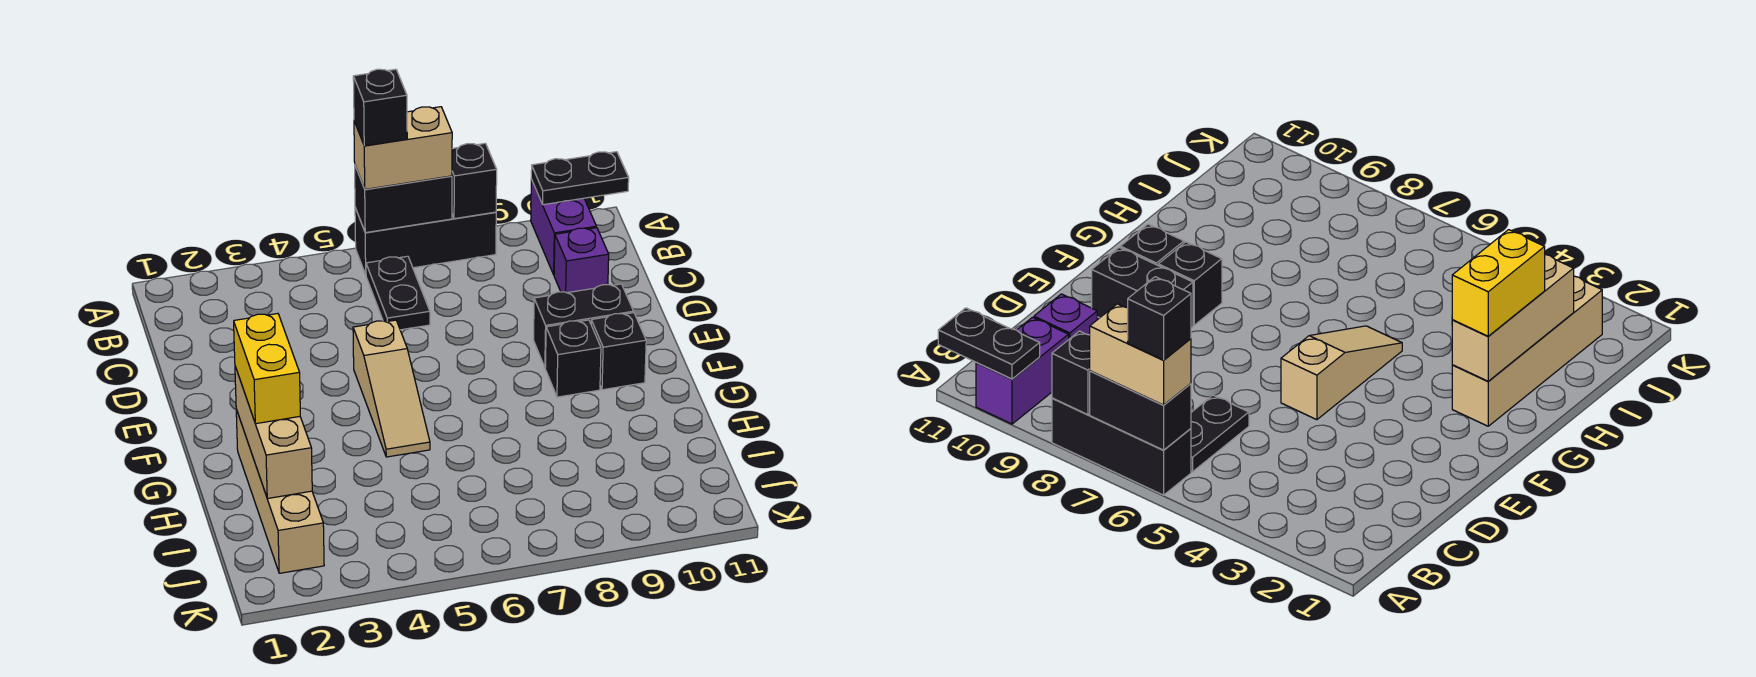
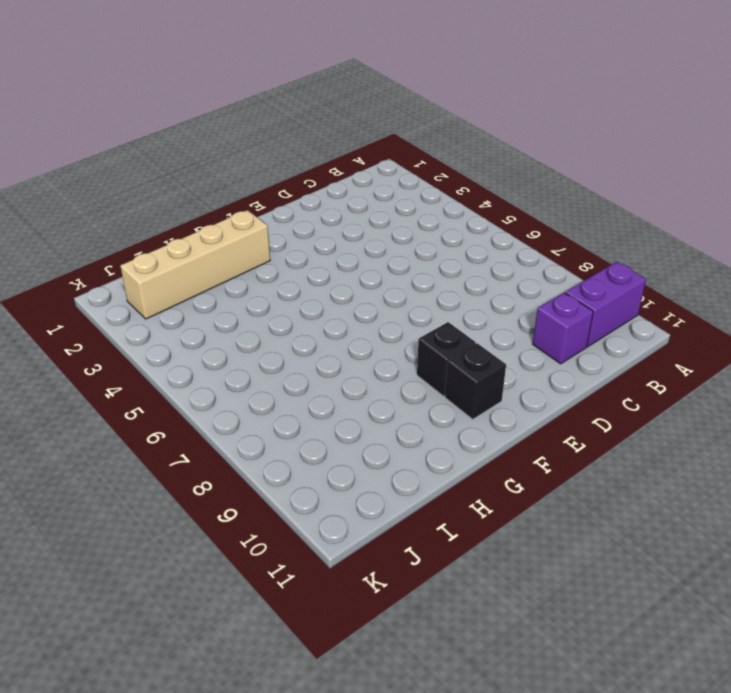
none -> black 1x3 brick [355,208,496,274]
none -> black 1x2 plate [366,256,430,330]
none -> tan 1x3 slope [353,320,430,457]

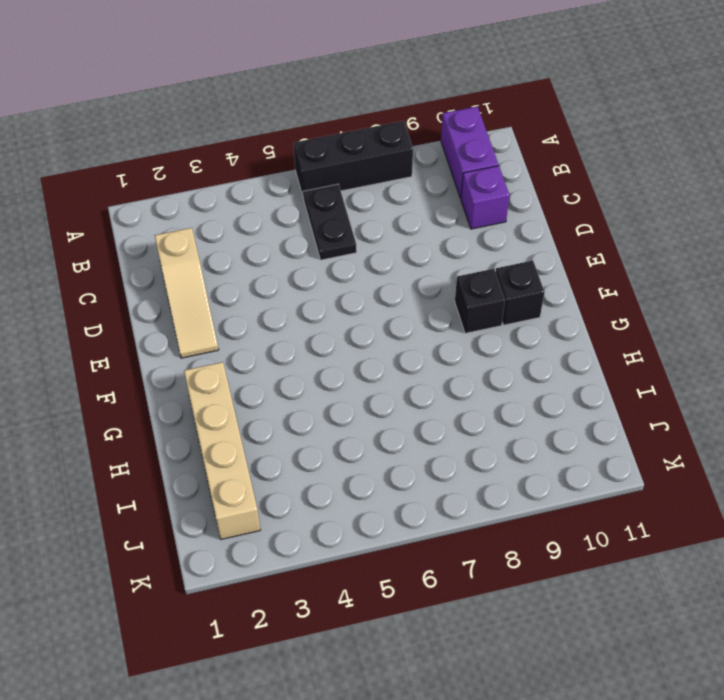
tan 1x3 slope [155,228,219,358] -> tan 1x3 slope moved to [353,320,430,457]
none -> black 1x2 brick [534,284,634,367]
none -> black 1x2 brick [355,166,452,233]
none -> black 1x1 brick [452,143,497,219]

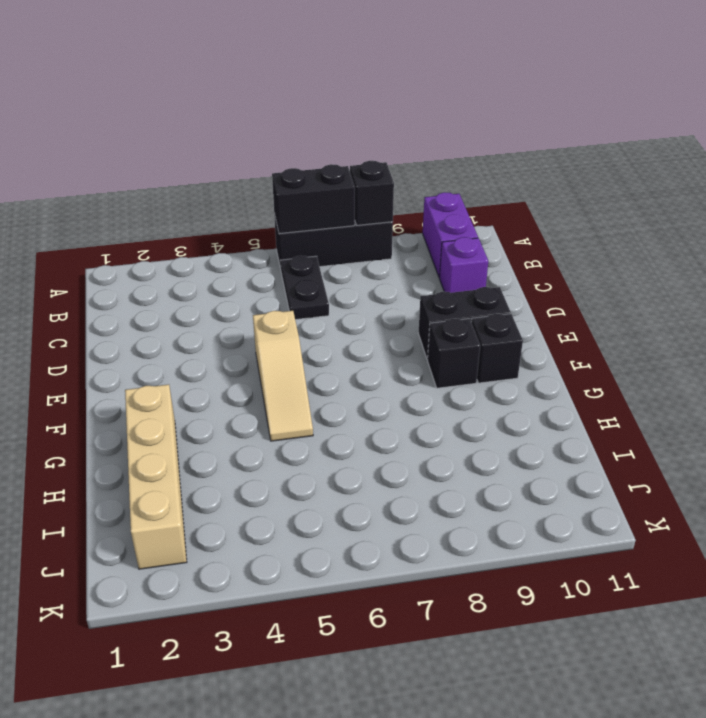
none -> black 1x2 plate [531,152,629,205]
none -> tan 1x3 brick [235,367,312,499]
none -> tan 1x2 brick [354,107,452,189]

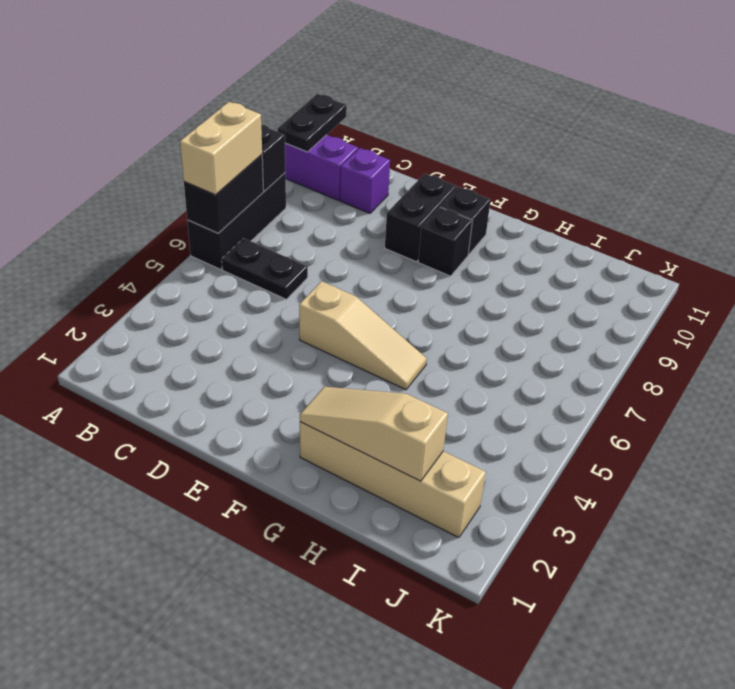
tan 1x3 slope [300,387,448,481] -> tan 1x3 brick [235,367,312,499]
none -> yellow 1x2 brick [234,314,300,424]
none -> black 1x1 brick [353,69,407,146]

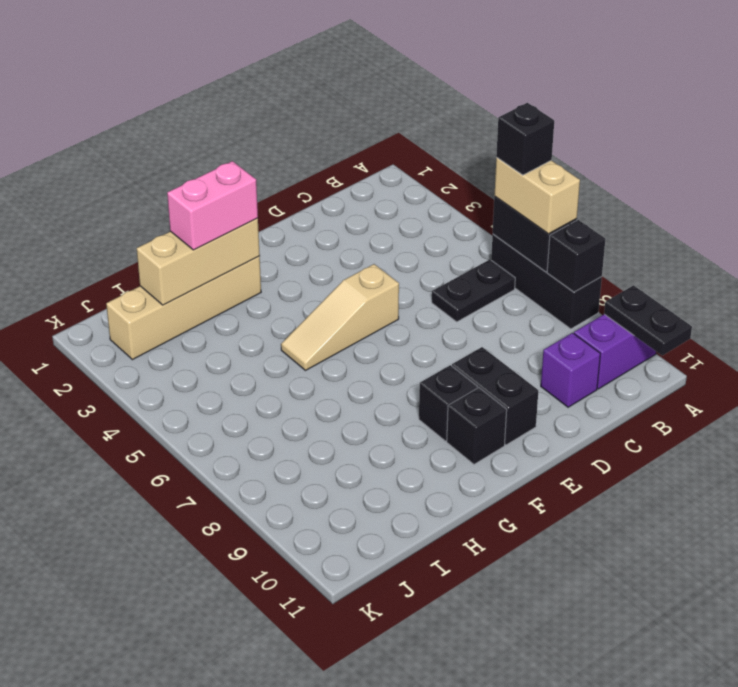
pink 1x2 brick [167,161,258,250] -> yellow 1x2 brick [234,314,300,424]

